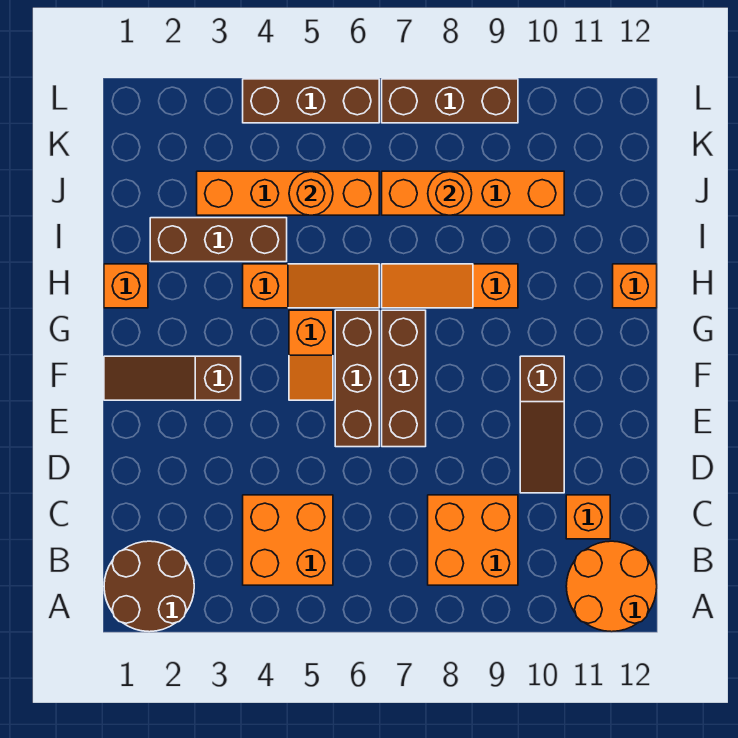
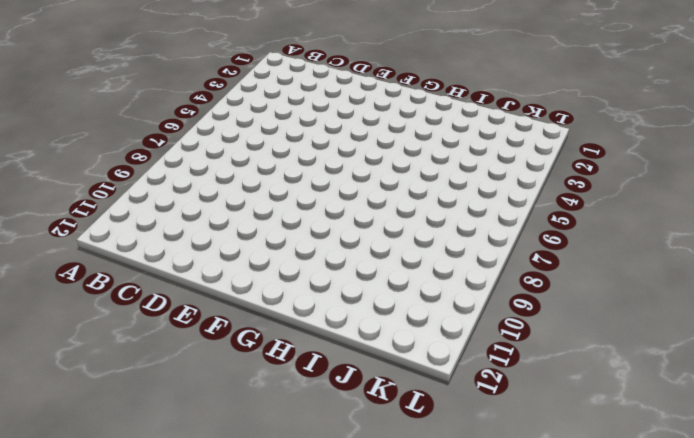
none -> brown 2x2 round brick [104,541,194,632]
none -> orange 2x2 round brick [566,541,657,632]
none -> orange 2x2 brick [243,495,333,585]

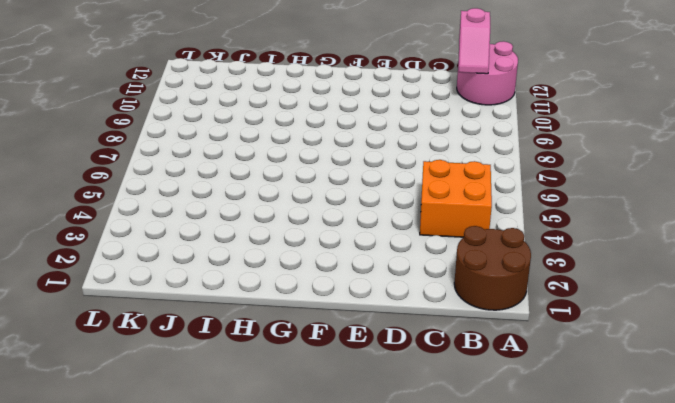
pink 2x2 round brick [457,41,518,105] -> orange 2x2 round brick [566,541,657,632]
pink 1x2 slope [459,8,490,74] -> none
none -> orange 2x2 brick [428,495,518,585]
none -> orange 1x1 brick [566,495,610,539]
none -> brown 1x3 slope [520,356,564,493]

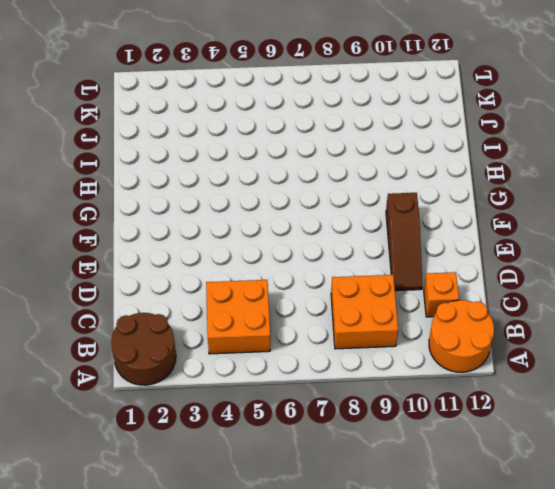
none -> brown 1x3 brick [335,310,379,447]
none -> brown 1x3 brick [382,310,426,447]
none -> brown 1x3 slope [104,356,241,400]

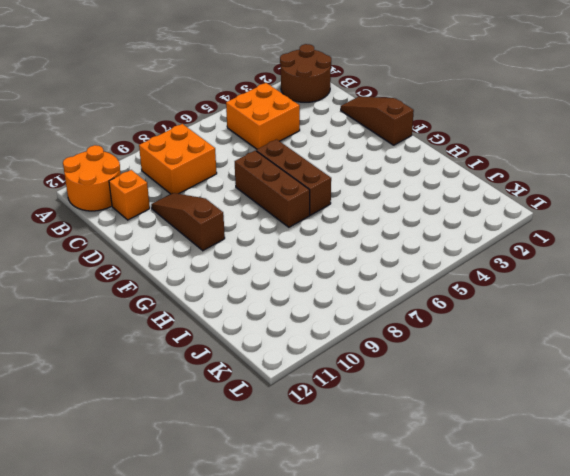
brown 1x3 slope [341,97,414,145] -> brown 1x3 slope turned to [104,356,241,400]
none -> orange 1x2 slope [289,310,333,400]
none -> orange 1x1 brick [104,264,148,308]
none -> orange 1x3 slope [243,264,379,308]

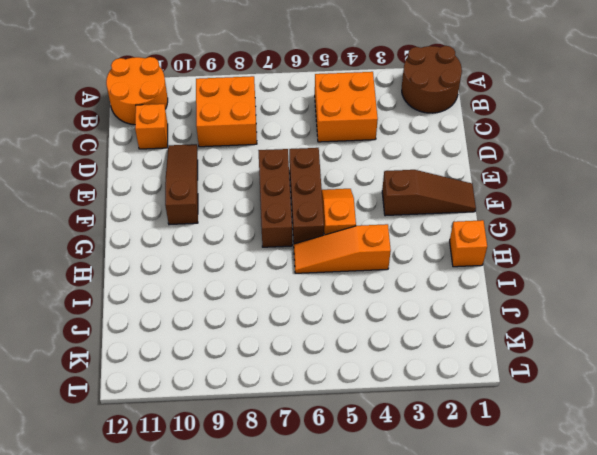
none -> orange 1x3 slope [382,264,518,308]
none -> orange 1x1 brick [613,264,657,308]
none -> brown 1x3 brick [150,218,287,262]

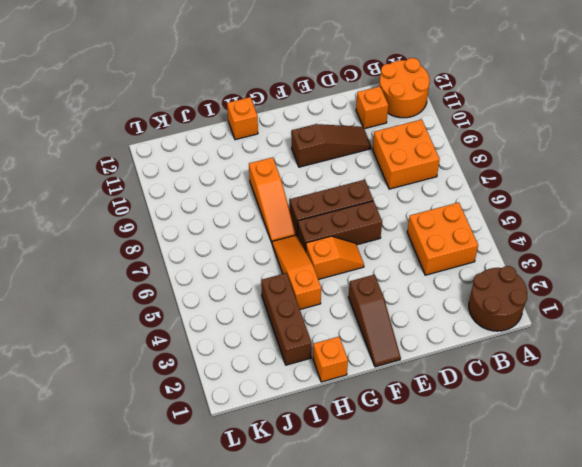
none -> orange 1x4 brick [197,171,379,215]
none -> orange 1x4 brick [382,171,564,215]
none -> brown 1x3 brick [243,79,379,123]

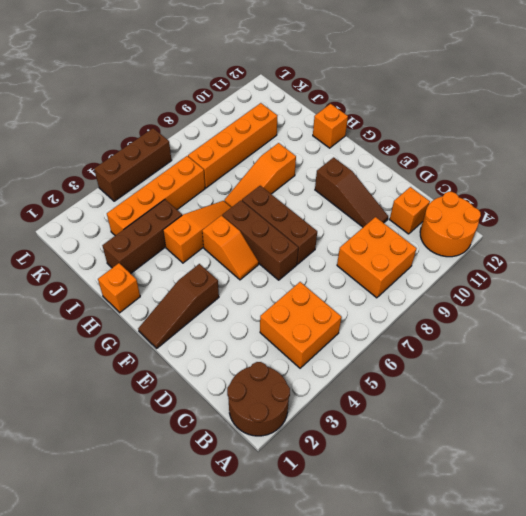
none -> brown 1x3 brick [382,79,518,123]
none -> orange 1x1 round brick [289,172,333,215]
none -> orange 1x1 round brick [428,171,472,215]

